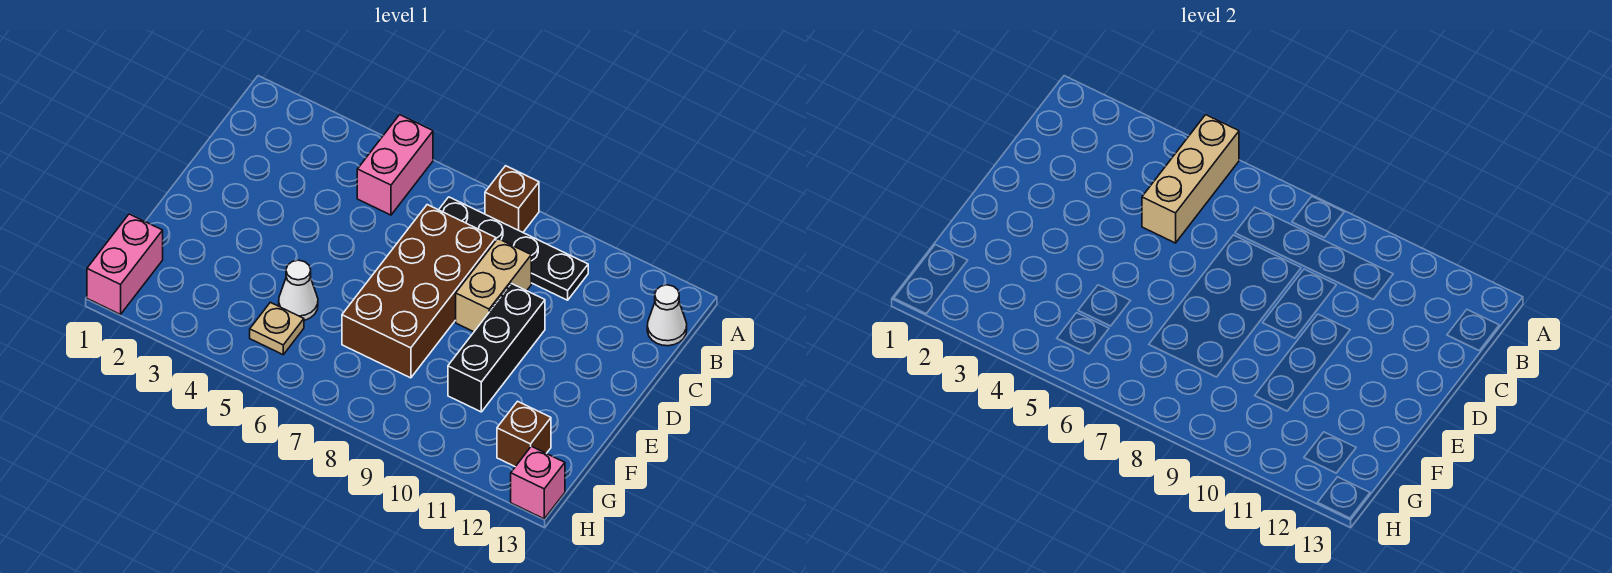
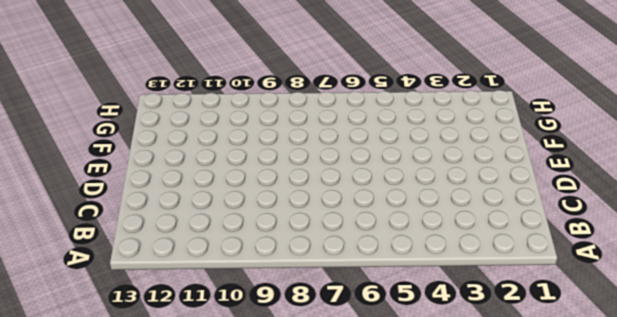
none -> pink 1x2 brick [357,115,433,215]
none -> brown 1x1 brick [485,166,539,232]
none -> black 1x4 plate [439,197,588,300]

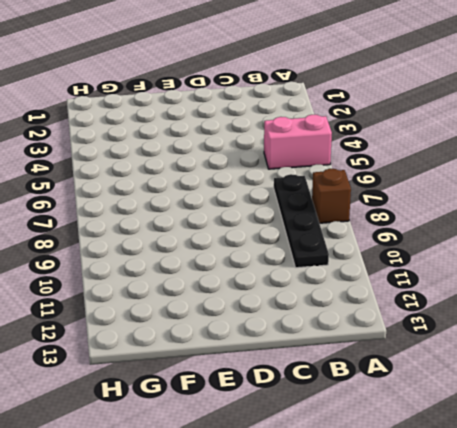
none -> white 1x1 cone [647,285,687,346]
none -> brown 2x4 brick [342,205,496,378]
none -> tan 1x2 brick [456,239,531,332]

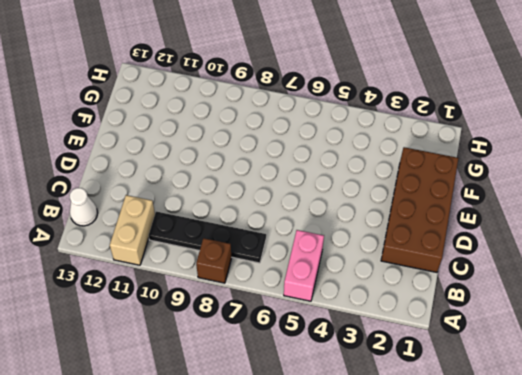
tan 1x2 brick [110,195,155,265] -> tan 1x2 brick moved to [456,239,531,332]
brown 2x4 brick [381,147,458,272] -> brown 2x4 brick moved to [342,205,496,378]
none -> black 1x3 brick [448,284,545,412]
none -> white 1x1 cone [279,260,318,320]
none -> pink 1x2 brick [87,214,163,315]

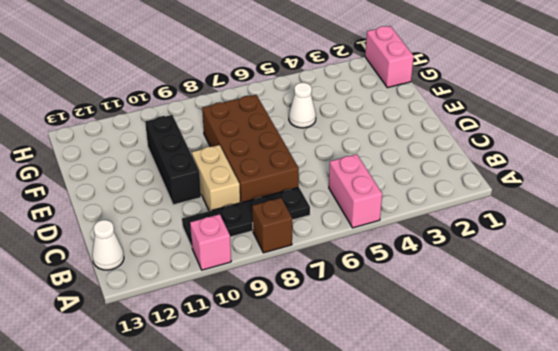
pink 1x1 brick [190,214,231,270] -> pink 1x1 brick moved to [511,446,565,519]
none -> tan 1x1 plate [250,302,304,354]
none -> brown 1x1 brick [497,401,551,467]
none -> tan 1x3 brick [1142,115,1239,243]

